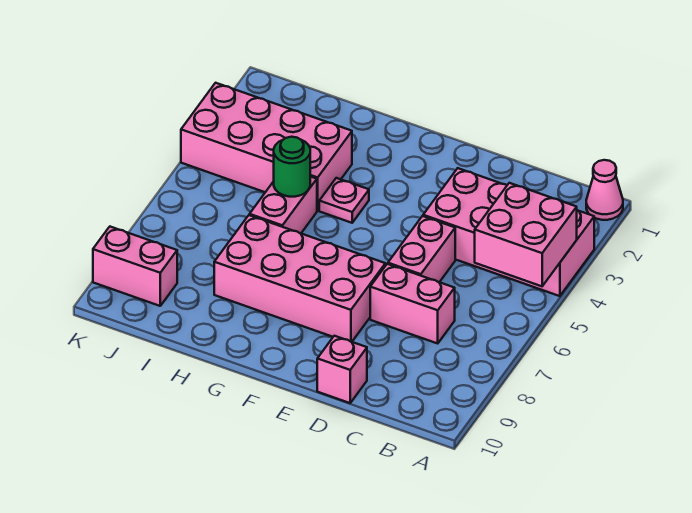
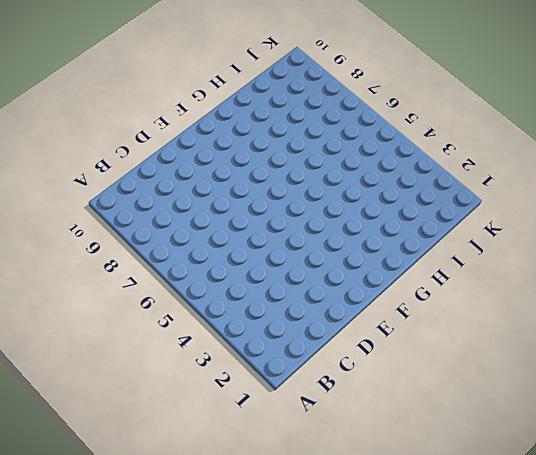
none -> pink 1x1 cone [586,160,623,220]
none -> pink 2x4 brick [423,168,594,296]
none -> pink 1x2 brick [370,264,455,343]

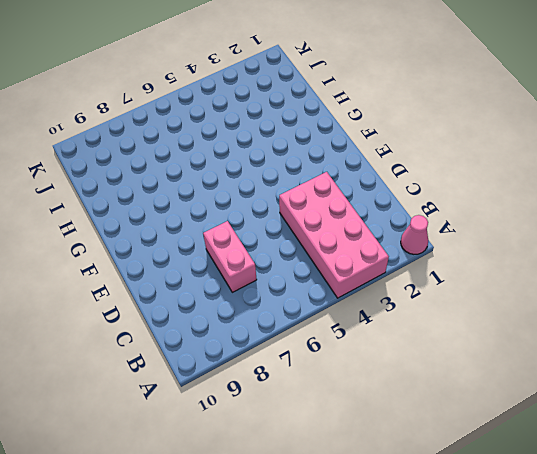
none -> pink 1x2 brick [388,216,455,282]
none -> pink 1x1 brick [317,336,367,403]
none -> pink 2x4 brick [214,215,385,342]

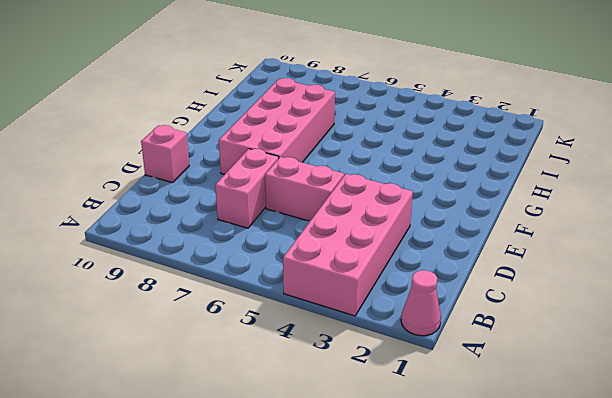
none -> pink 1x1 plate [319,178,369,223]
none -> pink 2x4 brick [181,83,352,211]
none -> pink 1x2 brick [250,177,317,233]

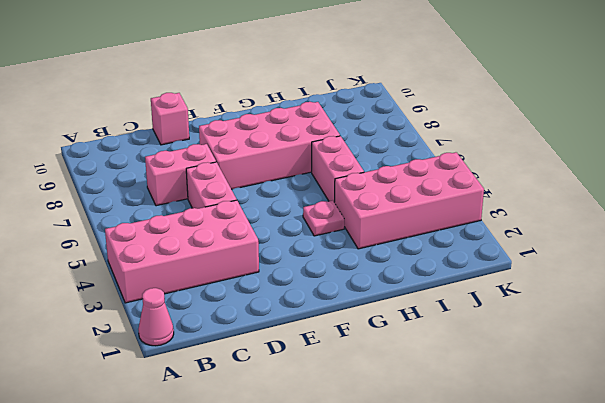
none -> pink 1x2 brick [93,227,177,306]
none -> pink 2x2 brick [475,183,577,286]
none -> green 1x1 round brick [274,137,310,197]

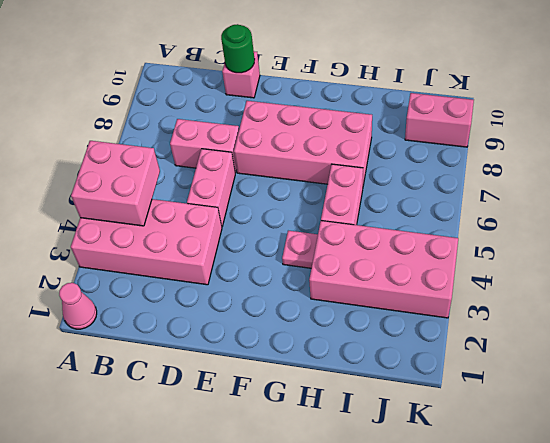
green 1x1 round brick [221,24,255,73] -> green 1x1 round brick moved to [274,137,310,197]

